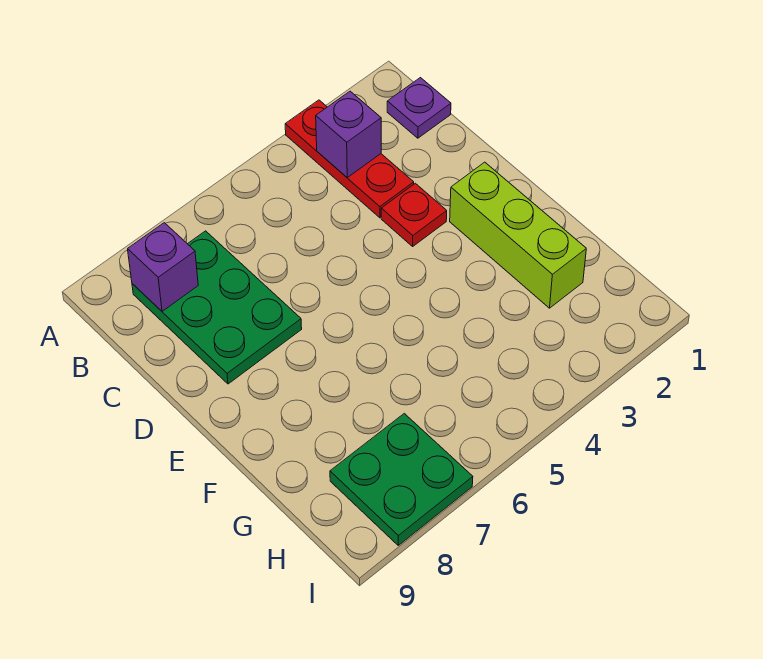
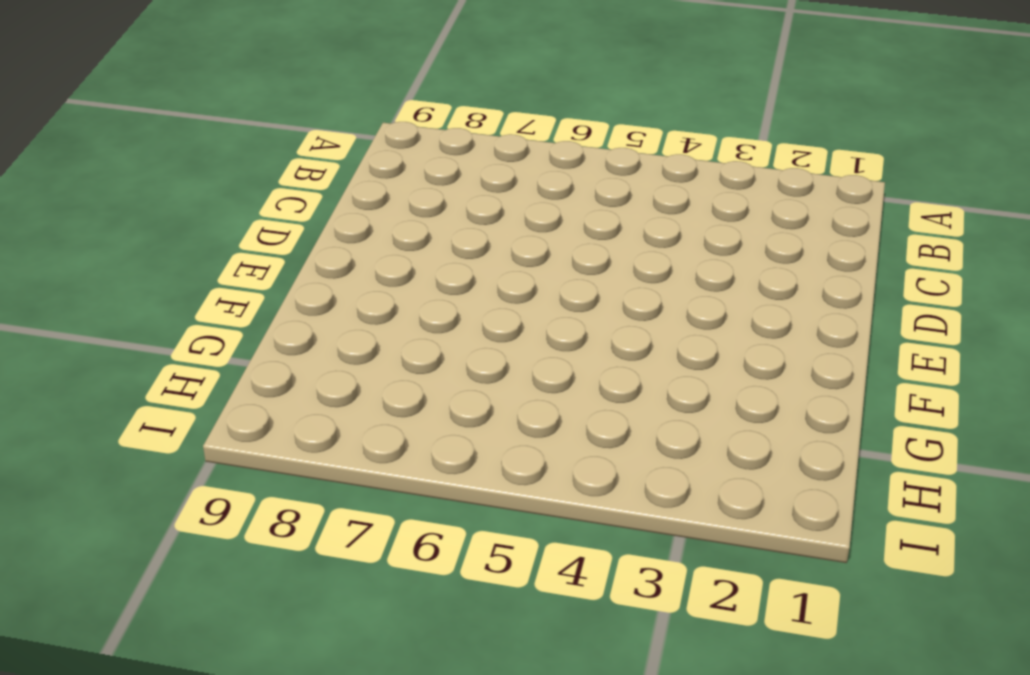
none -> red 1x3 plate [285,100,414,218]
none -> purple 1x1 plate [387,78,451,138]

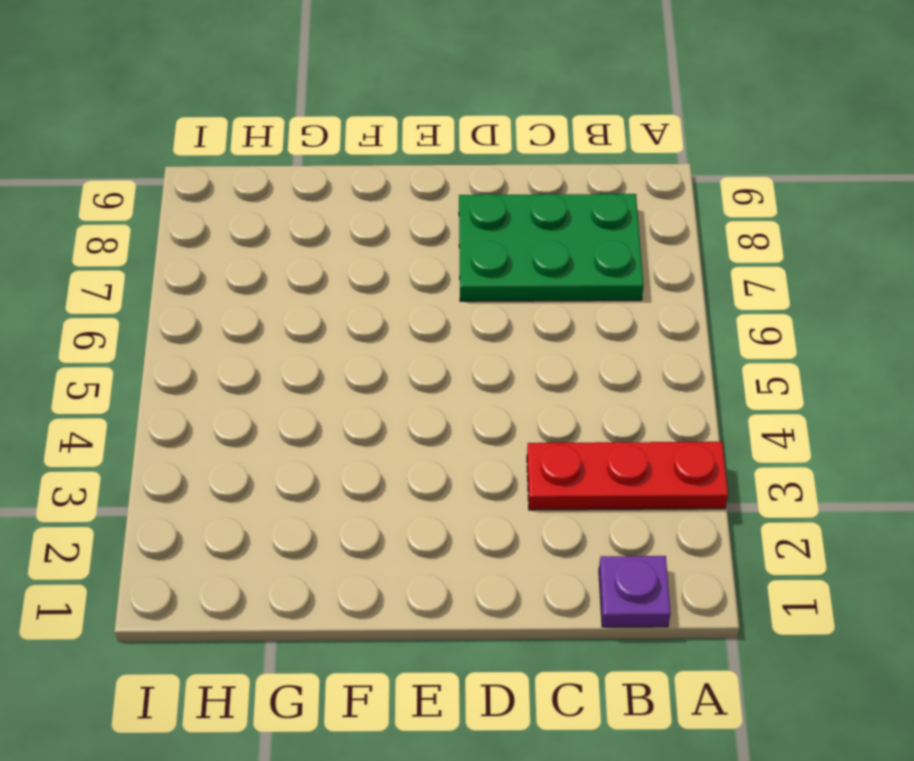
none -> red 1x1 plate [381,183,447,246]
none -> lime 1x3 brick [450,162,586,308]

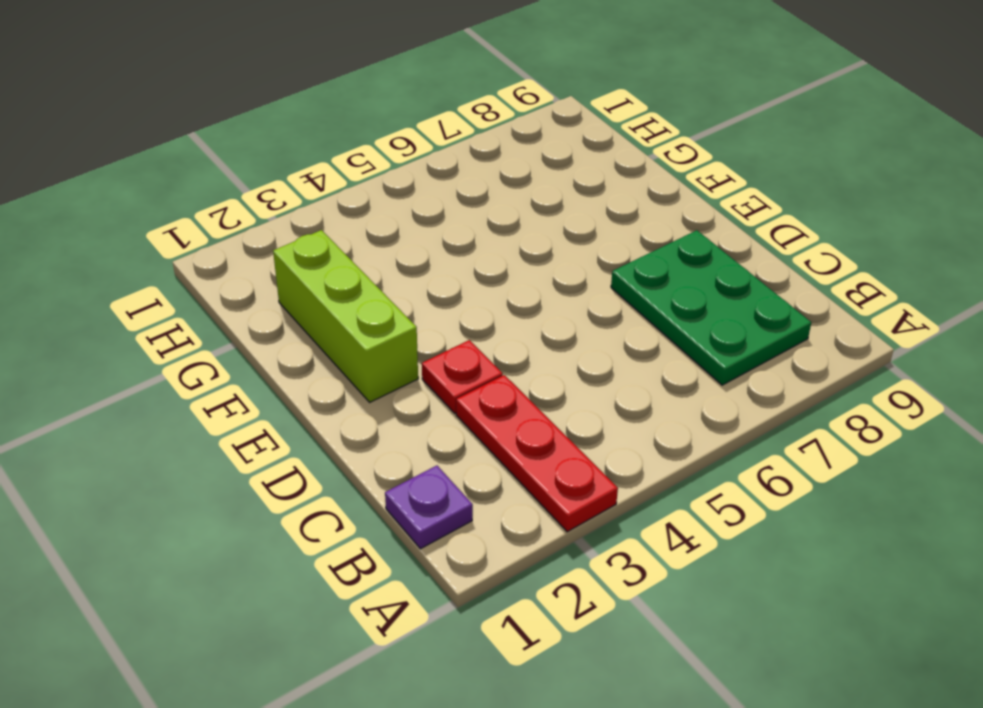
none -> green 2x2 plate [330,414,473,545]
none -> purple 1x1 brick [316,91,381,177]

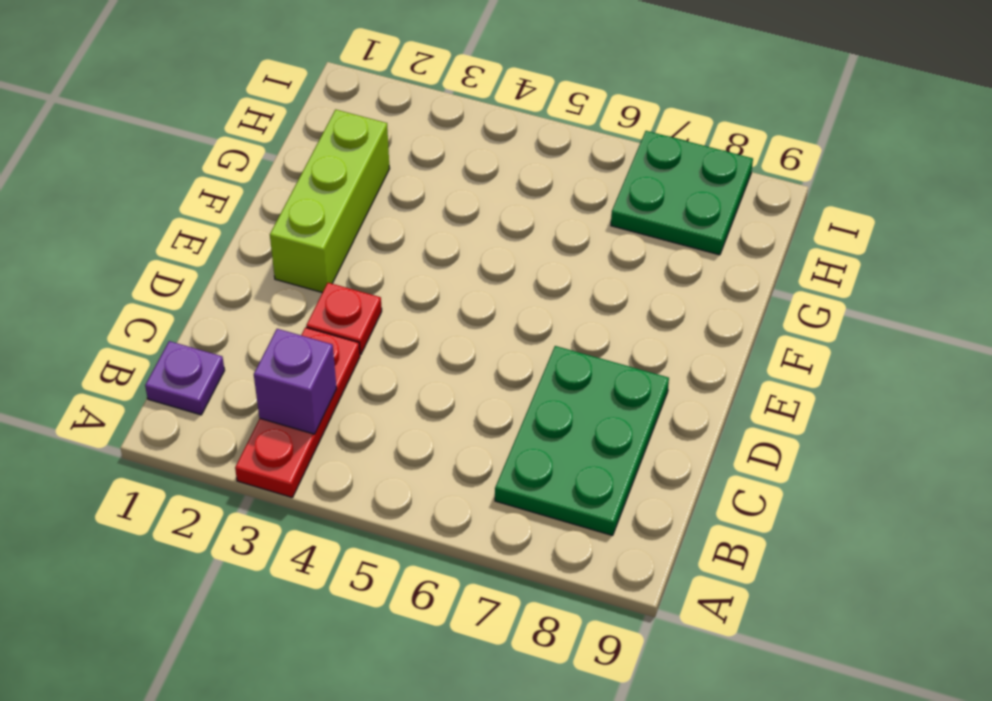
none -> purple 1x1 brick [128,223,198,311]

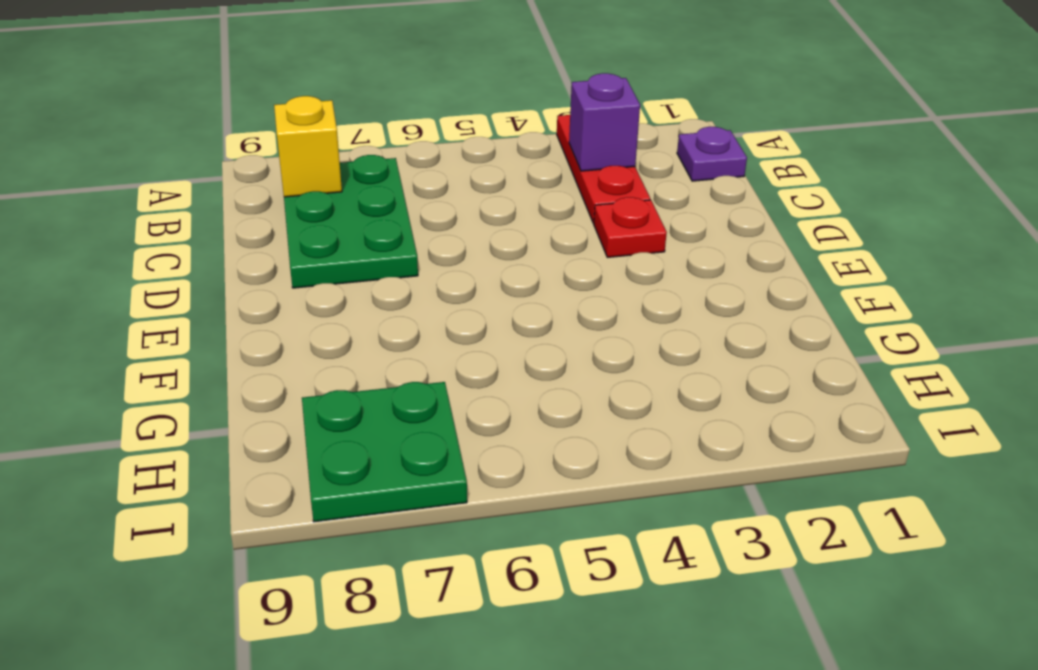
yellow 1x1 brick [274,96,342,197] -> purple 1x1 brick [128,223,198,311]
none -> lime 1x3 brick [450,162,586,308]

